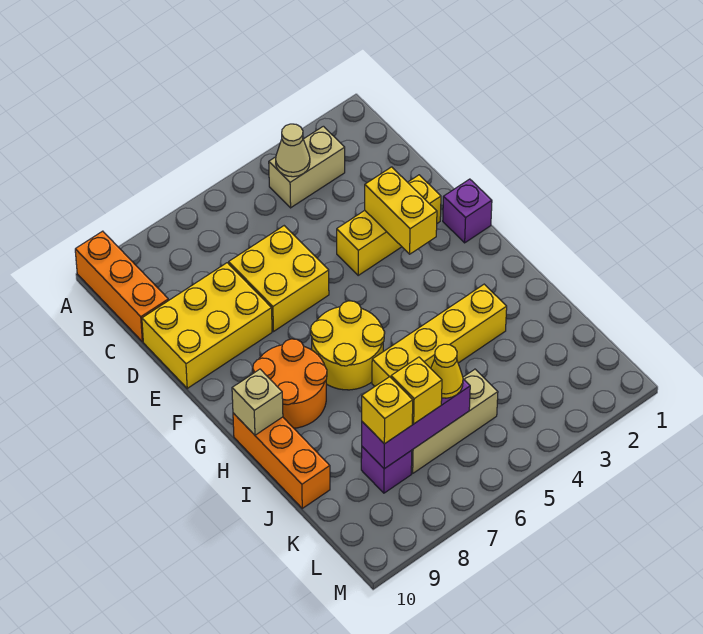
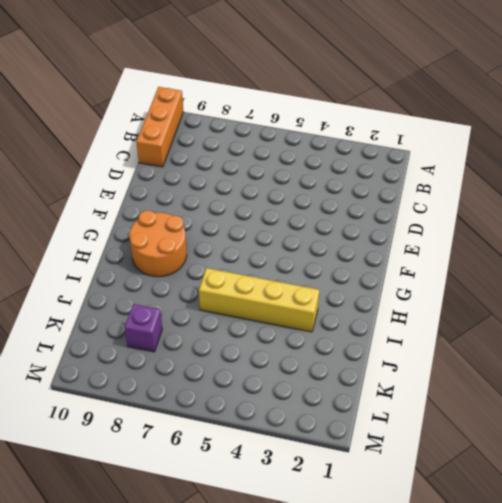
none -> tan 1x2 brick [269,126,345,208]
none -> yellow 2x2 brick [229,226,329,331]
none -> yellow 2x3 brick [142,263,272,388]

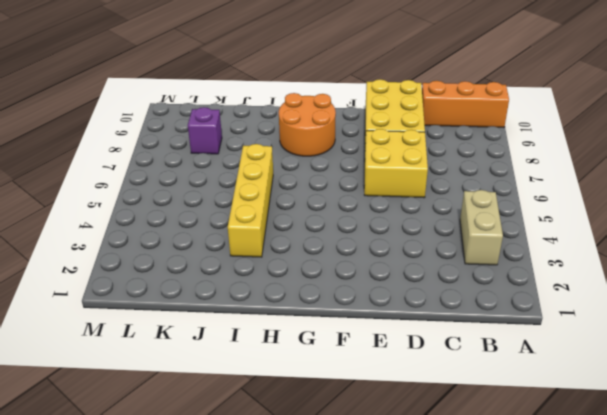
none -> yellow 1x3 brick [337,175,441,275]
none -> purple 1x1 brick [443,179,492,243]
none -> yellow 2x2 round brick [311,301,385,390]

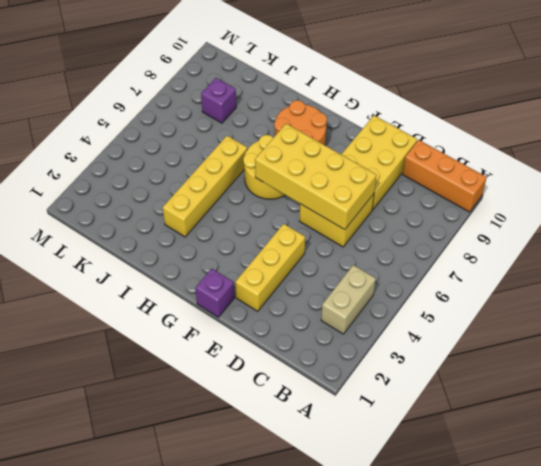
yellow 2x4 brick [255,124,376,230] -> none
none -> orange 1x3 brick [233,413,330,508]
none -> tan 1x3 brick [411,369,498,473]
none -> tan 1x1 cone [276,124,310,177]

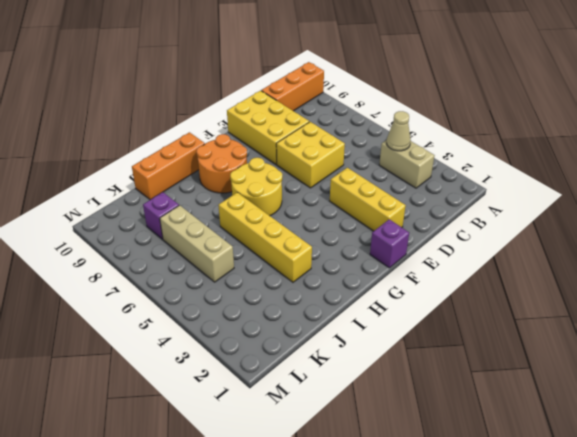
none -> yellow 1x2 brick [365,167,437,254]
none -> tan 1x1 brick [232,369,283,435]
none -> purple 1x3 brick [362,379,470,469]

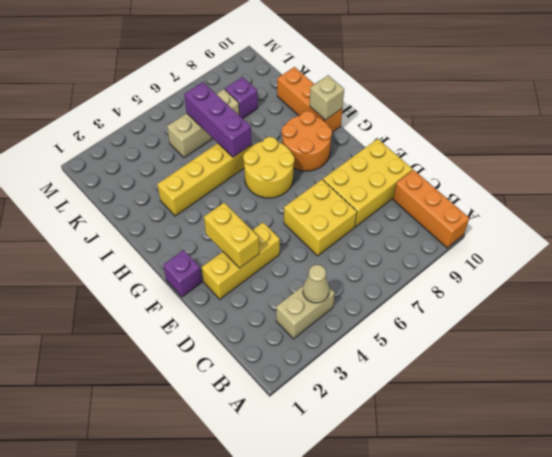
purple 1x3 brick [184,82,252,157] -> purple 1x3 brick turned to [362,379,470,469]
none -> yellow 1x1 cone [431,344,463,398]
none -> yellow 1x1 brick [391,357,442,424]
none -> yellow 1x1 brick [362,377,413,444]

